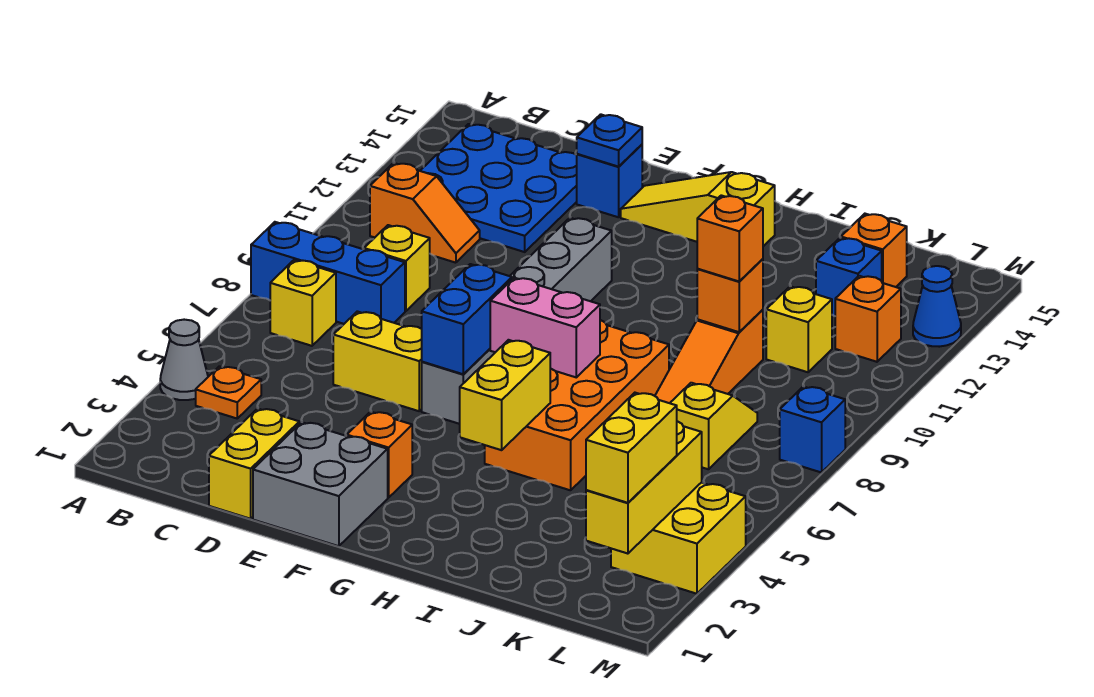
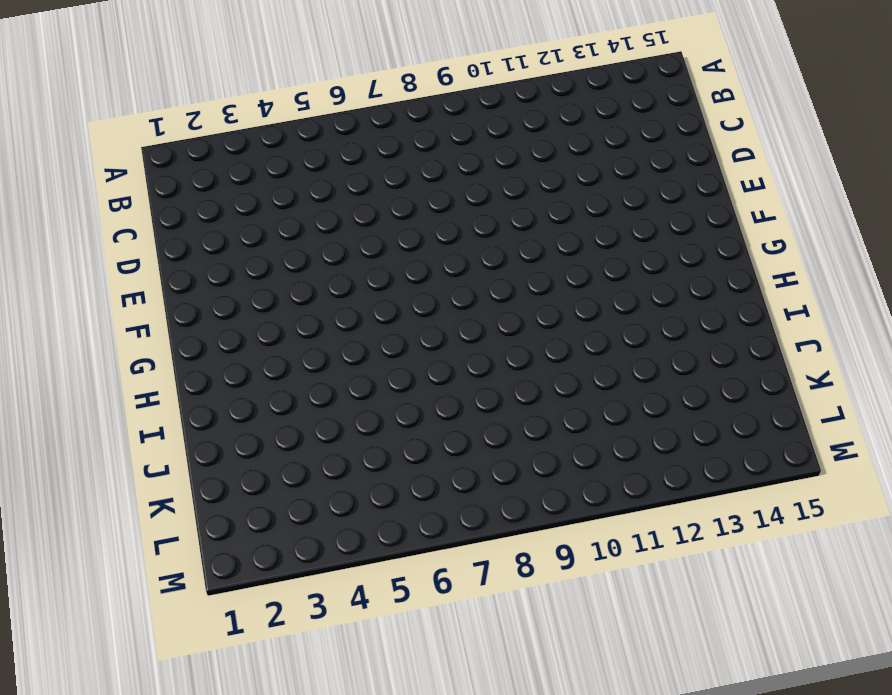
none -> grey 1x1 cone [160,320,208,400]
none -> blue 1x3 brick [251,222,405,324]
none -> orange 1x1 plate [196,366,261,418]
none -> yellow 1x1 brick [270,260,336,346]

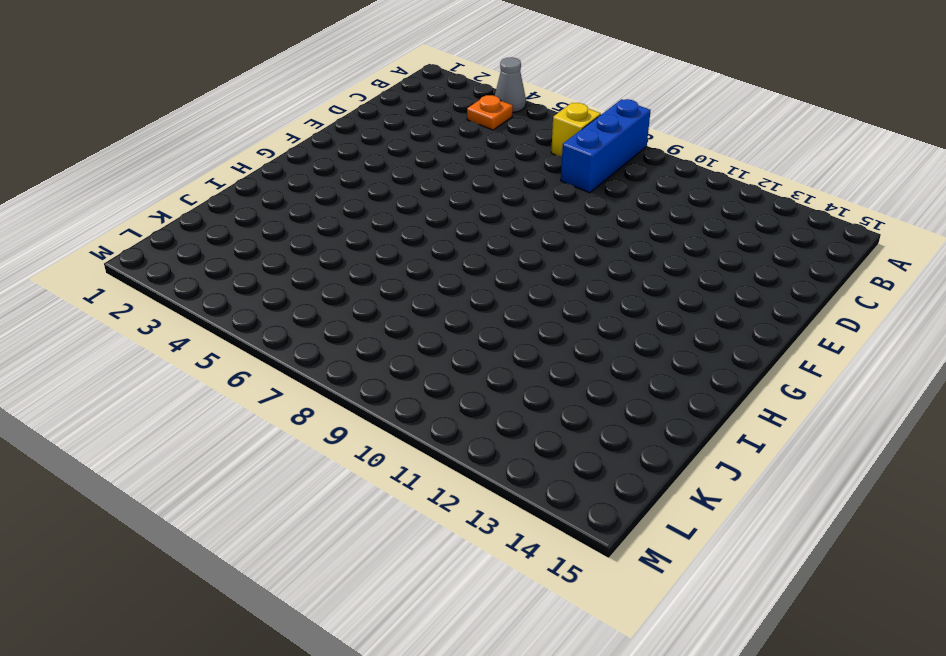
none -> orange 1x2 slope [370,163,480,263]
none -> blue 3x3 plate [420,124,577,252]
none -> yellow 1x1 brick [364,225,430,311]
none -> yellow 1x2 brick [209,408,299,519]

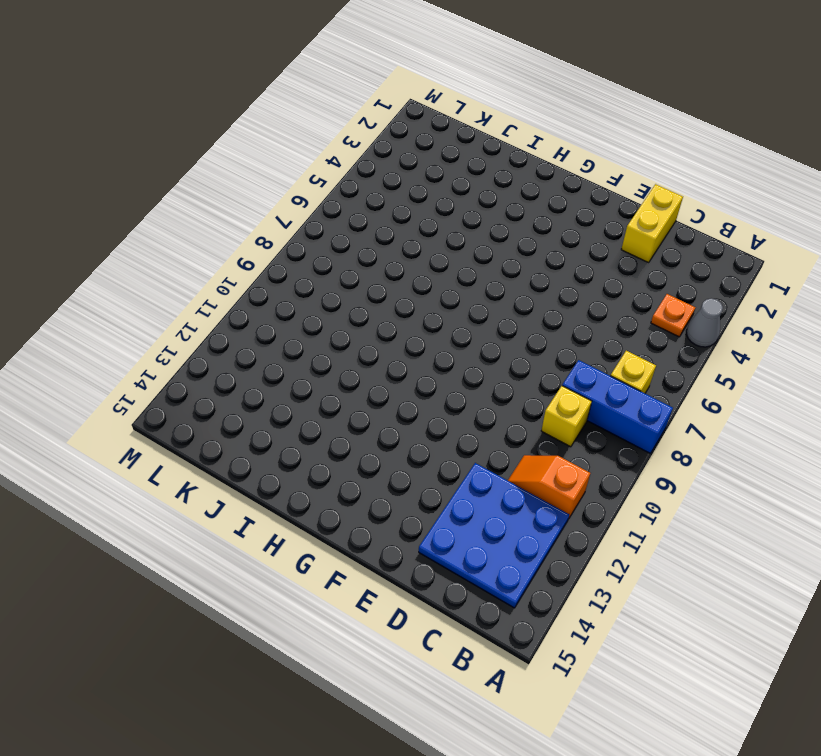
none -> yellow 1x2 brick [333,311,422,411]
none -> grey 2x2 brick [253,422,388,546]
none -> blue 1x1 brick [577,145,642,217]
none -> orange 1x1 brick [347,412,412,498]

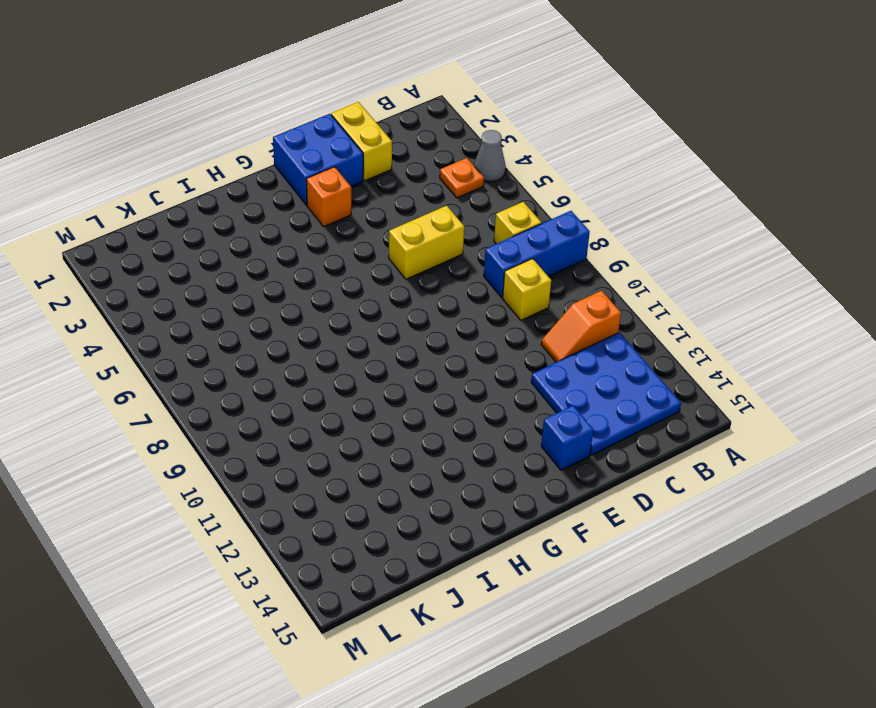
blue 2x2 brick [273,114,363,205] -> grey 2x2 brick [253,422,388,546]
none -> grey 1x6 brick [422,218,612,424]
none -> yellow 1x3 slope [621,172,775,246]
none -> orange 2x4 brick [485,320,669,490]
none -> orange 1x3 slope [655,310,763,403]

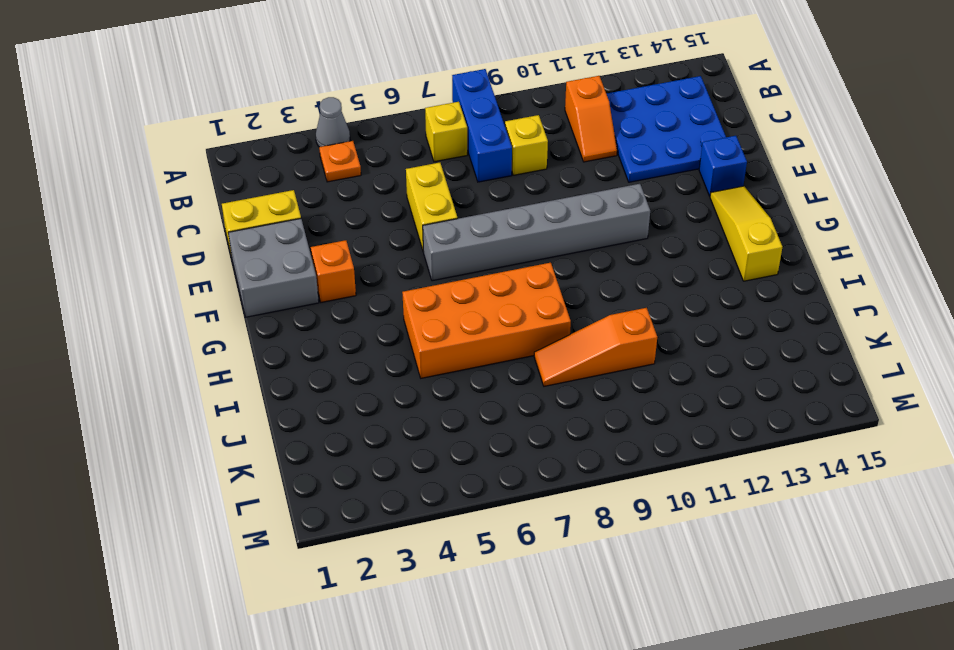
none -> yellow 1x2 slope [670,383,757,469]
none -> yellow 1x1 brick [766,286,832,372]
none -> blue 1x1 brick [816,238,882,316]
none -> orange 1x1 brick [841,214,907,287]

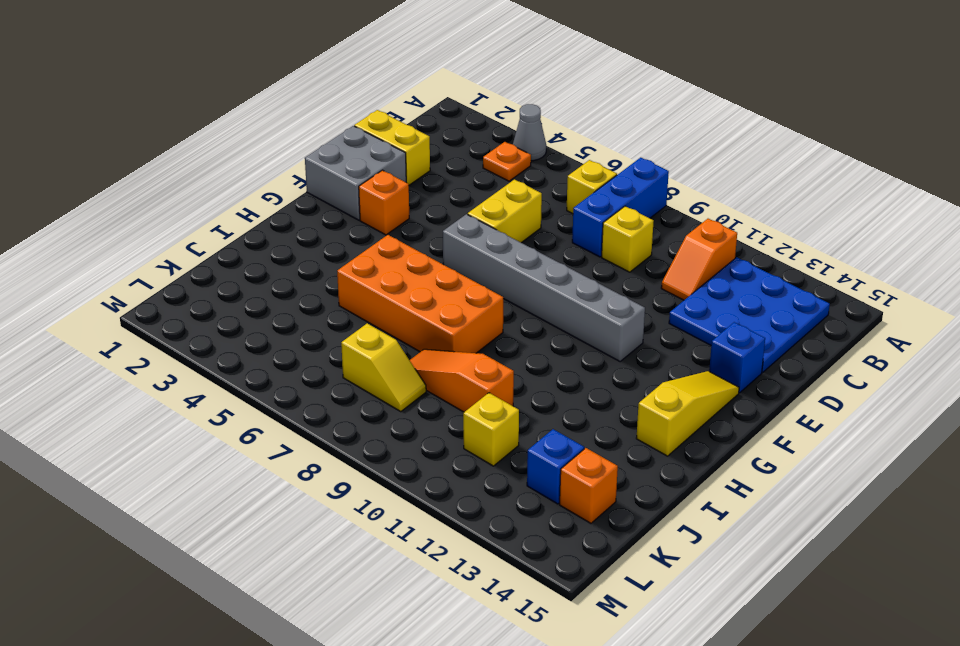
none -> yellow 2x2 brick [611,483,746,594]
none -> orange 1x1 brick [835,276,901,362]
none -> blue 1x1 brick [780,386,845,473]
none -> blue 1x1 cone [913,266,961,347]

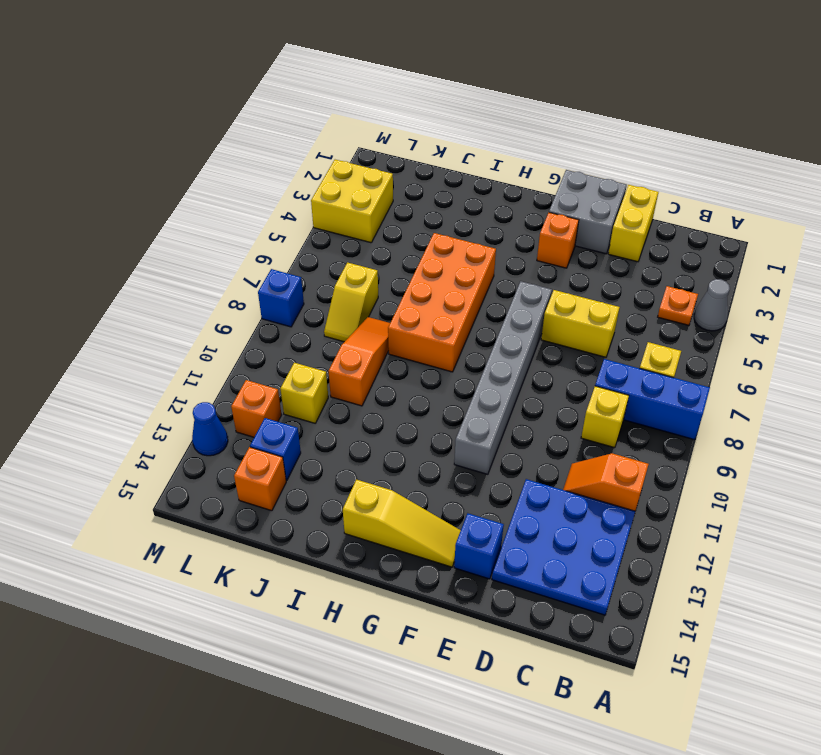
none -> blue 1x1 plate [577,114,642,167]
none -> blue 1x2 brick [422,264,512,374]
none -> pink 1x2 brick [490,278,600,377]
none -> yellow 1x2 brick [460,340,550,450]

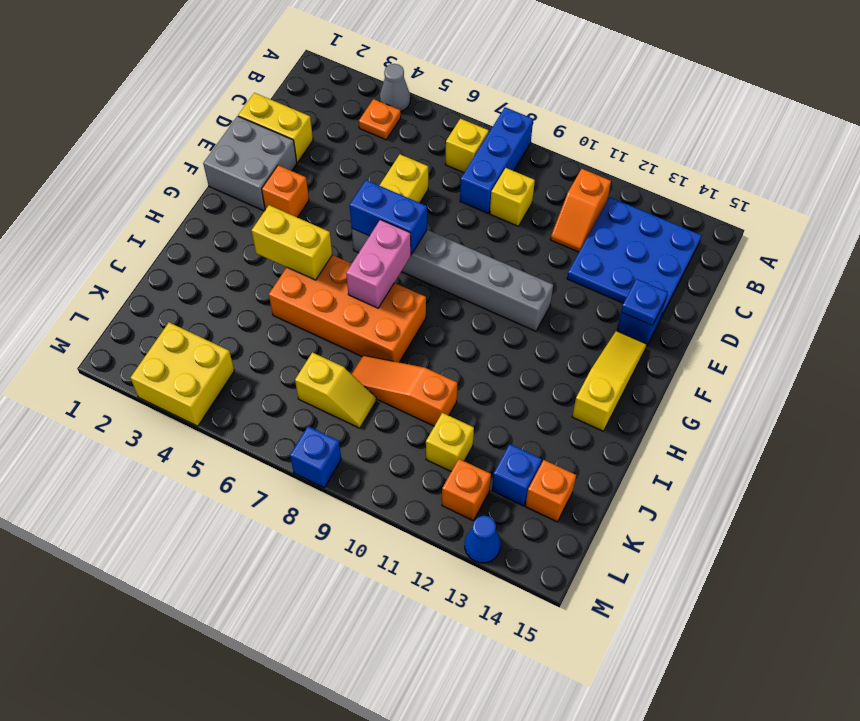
none -> orange 1x1 brick [697,259,763,332]
none -> yellow 1x3 brick [586,421,702,554]
none -> orange 1x1 brick [697,195,763,281]
none -> yellow 1x2 brick [586,393,677,503]

